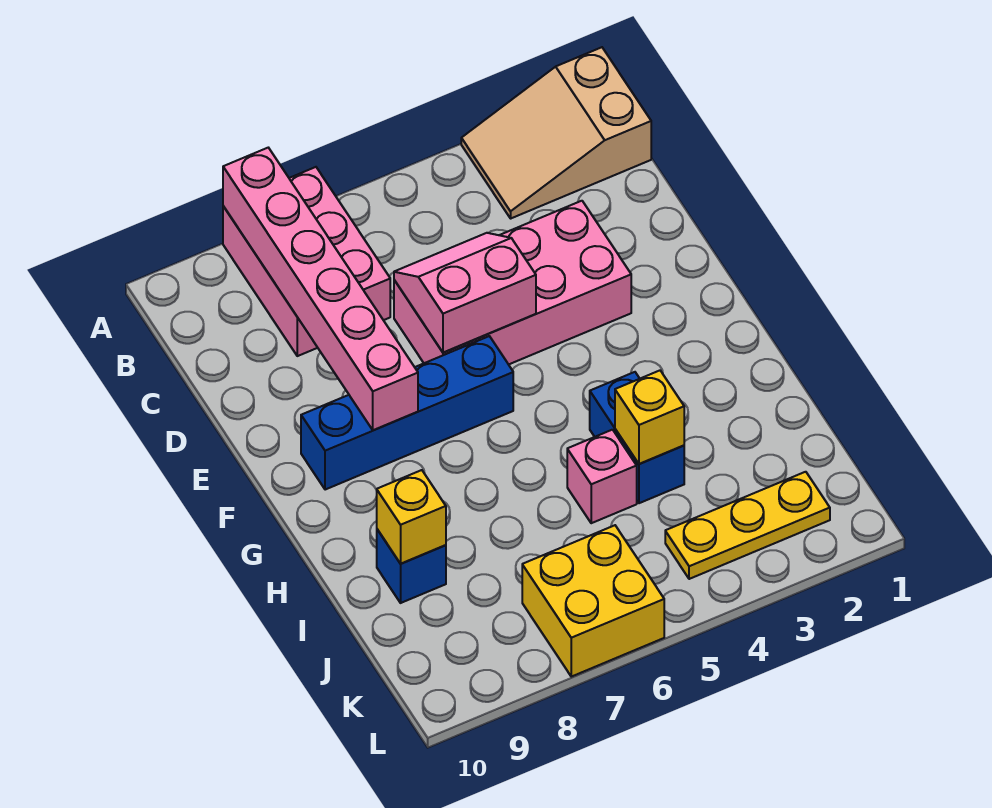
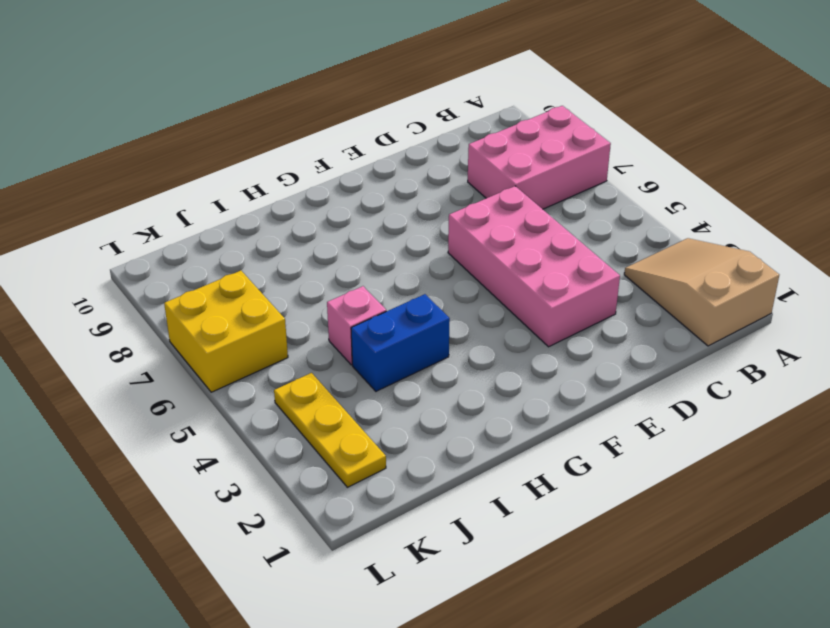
none -> blue 1x4 brick [301,336,513,490]
none -> blue 1x1 brick [377,529,446,603]
none -> pink 1x6 brick [223,148,418,430]

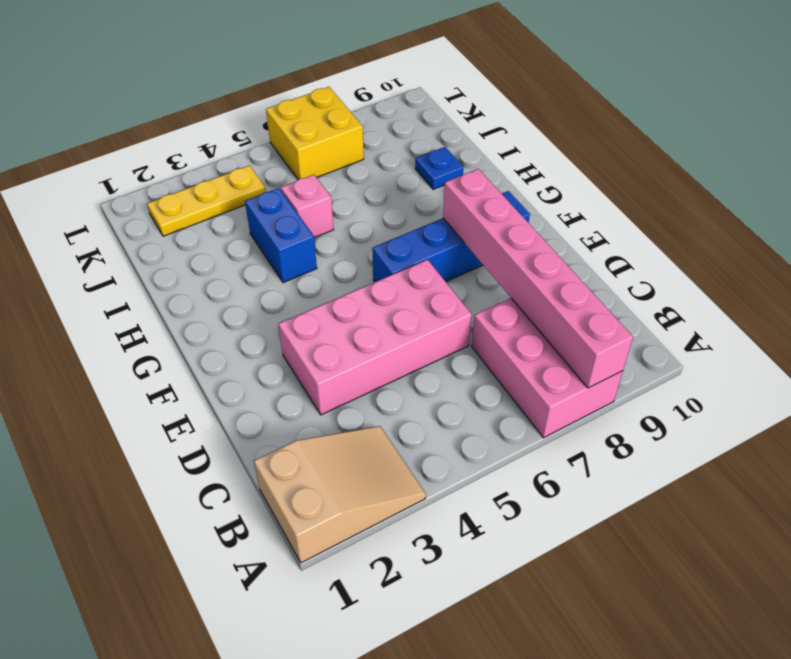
blue 1x1 plate [415,147,464,189] -> blue 1x1 brick [377,529,446,603]
none -> pink 2x2 slope [394,233,536,353]
none -> yellow 1x1 brick [615,371,684,464]
none -> yellow 1x1 brick [377,470,446,564]

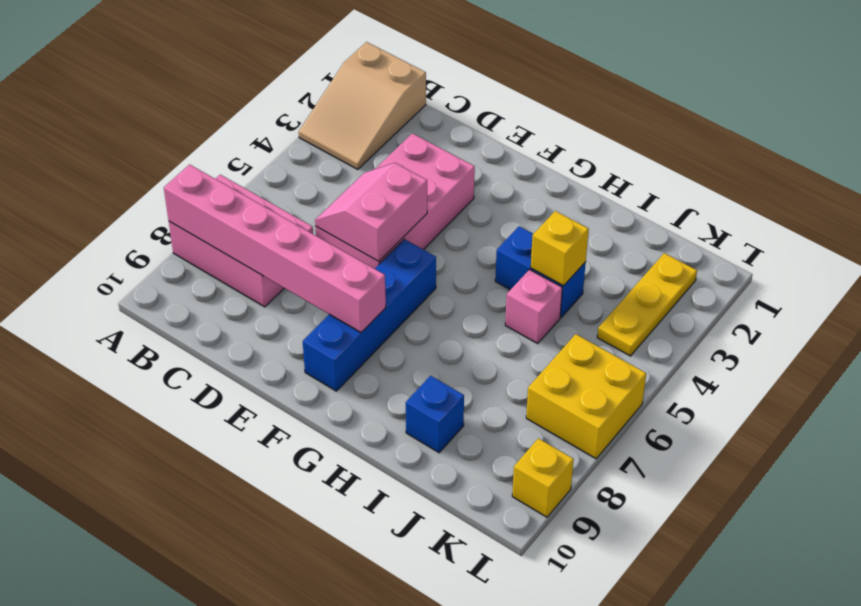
yellow 1x1 brick [512,438,574,517] -> yellow 1x1 brick moved to [377,470,446,564]

